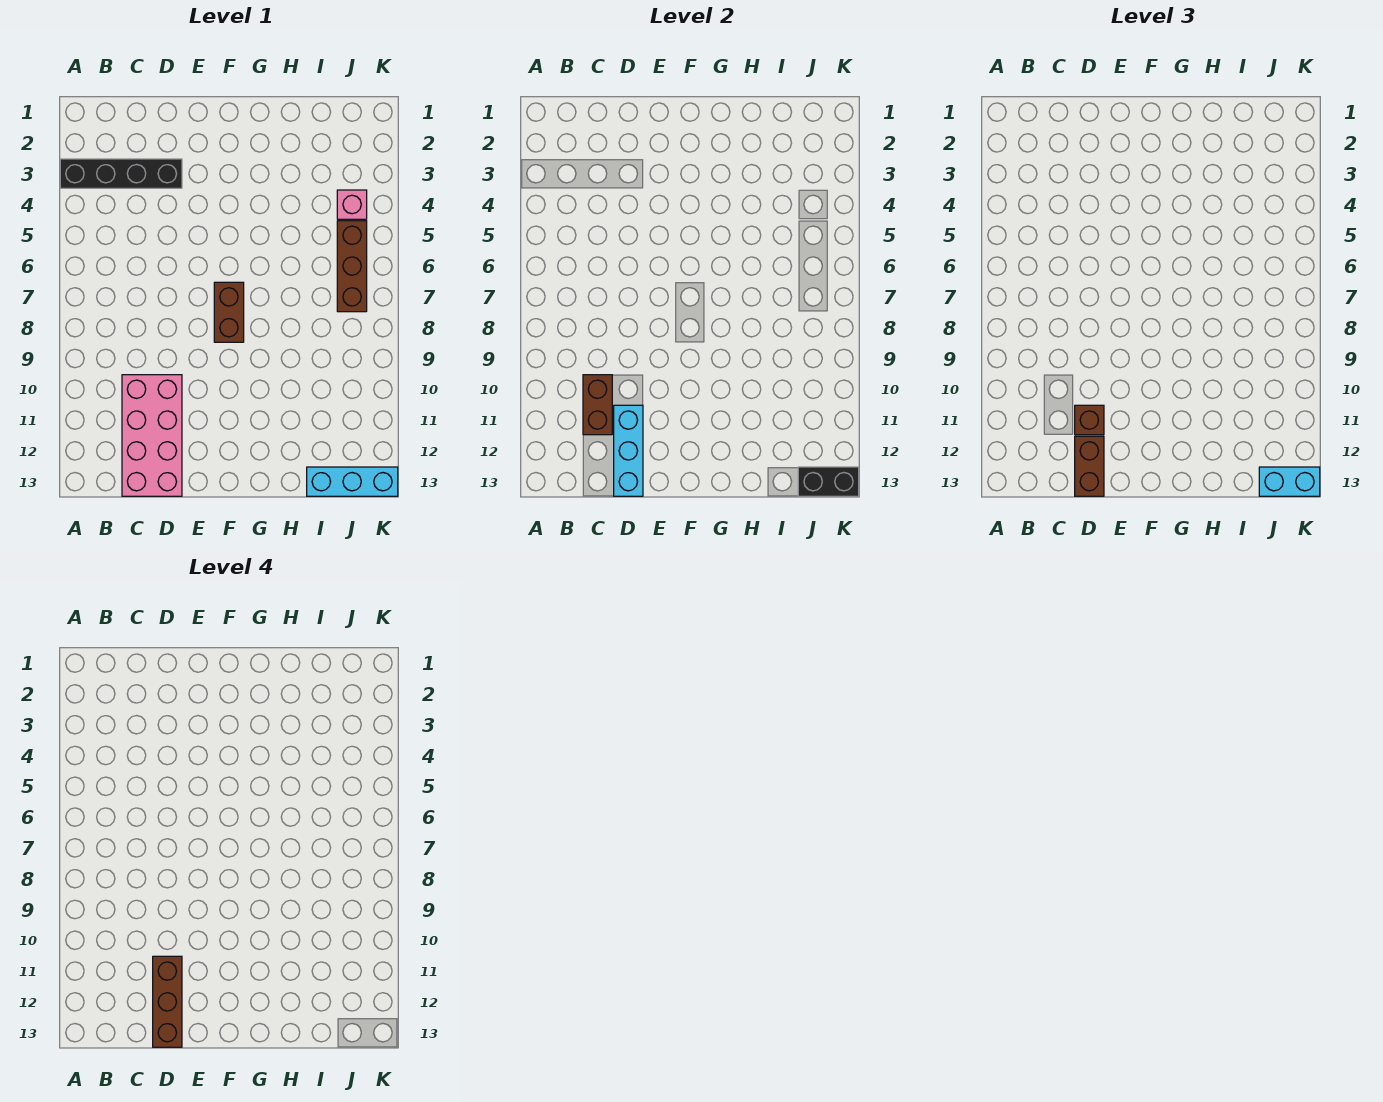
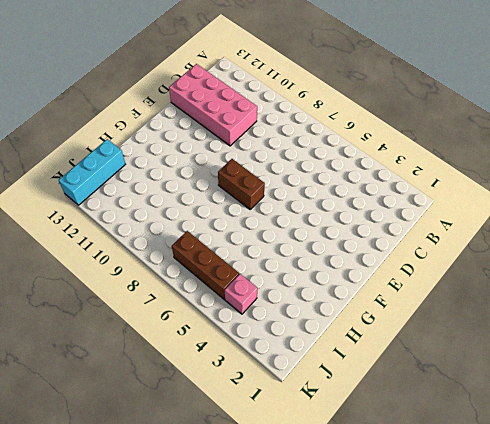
none -> black 1x4 brick [60,159,182,188]
none -> brown 1x2 brick [583,375,612,435]
none -> cyan 1x3 brick [614,405,643,496]

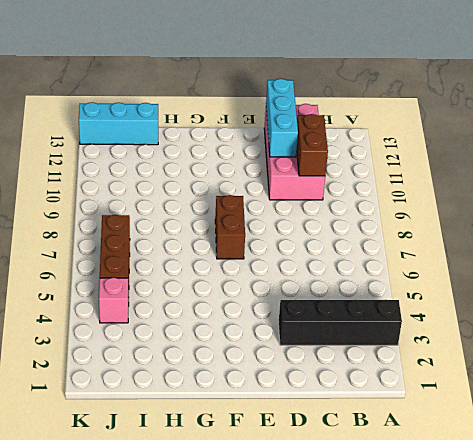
none -> black 1x2 brick [798,467,859,496]
none -> brown 1x1 brick [1075,405,1104,435]
none -> brown 1x2 brick [1075,436,1104,496]

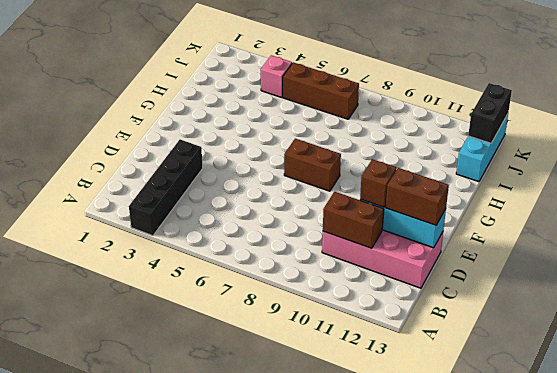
none -> cyan 1x2 brick [1259,467,1320,496]
none -> brown 1x3 brick [153,956,182,1047]

